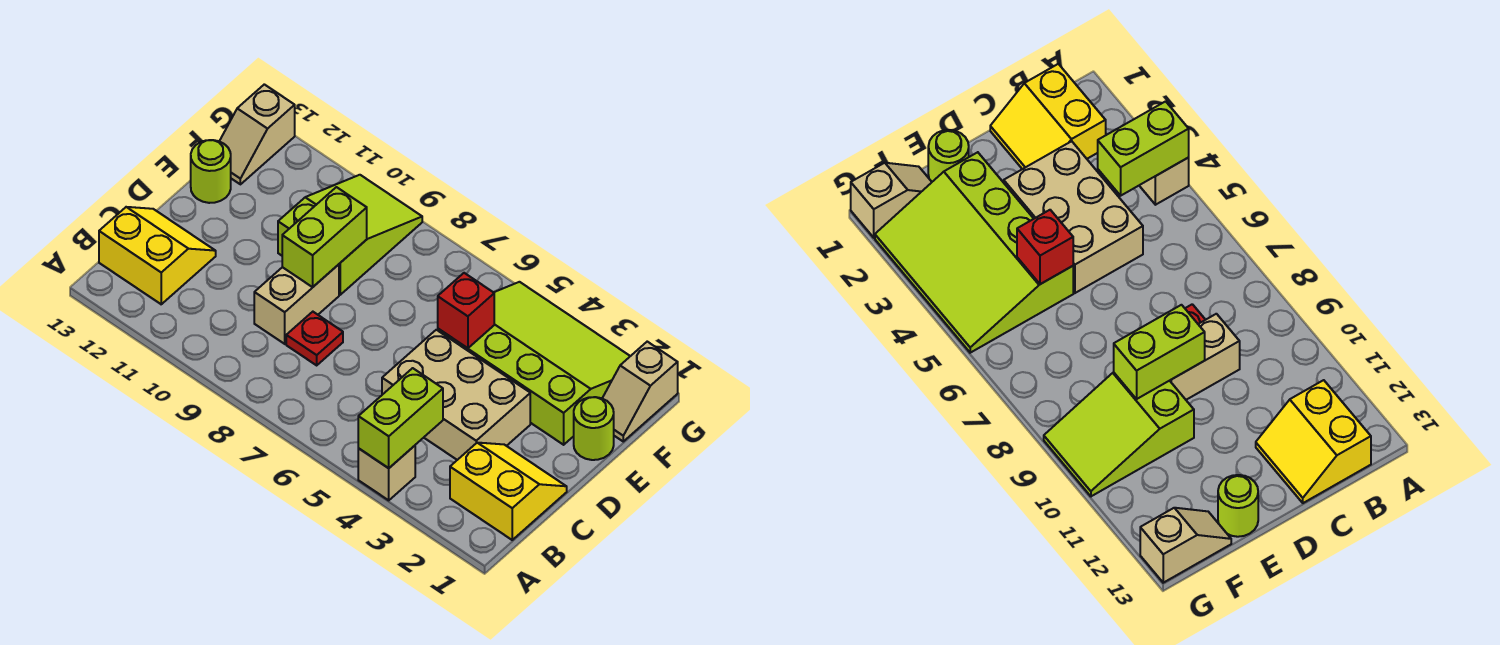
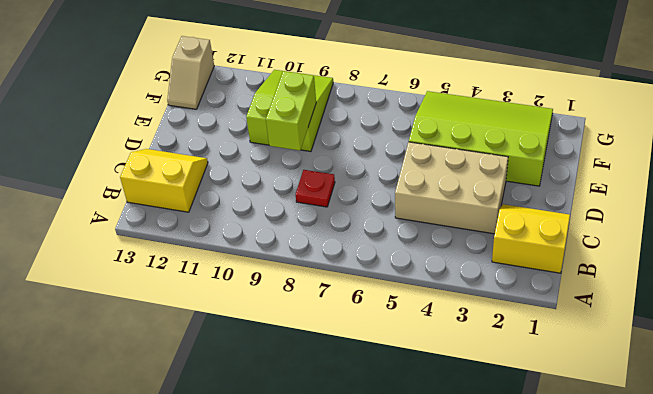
none -> tan 1x1 brick [358,446,415,500]
none -> tan 1x2 brick [254,264,339,344]
none -> lime 1x1 round brick [574,397,614,460]

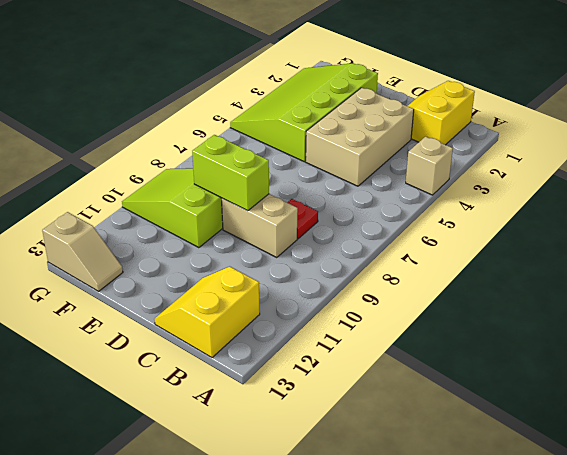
none -> lime 1x1 round brick [574,397,614,460]
none -> lime 1x1 round brick [191,140,231,203]
none -> tan 1x2 slope [602,342,678,441]

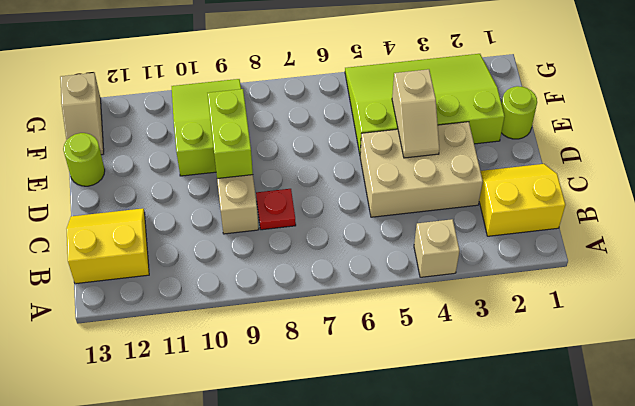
tan 1x2 slope [392,69,440,158] -> tan 1x2 slope moved to [602,342,678,441]
none -> lime 1x2 brick [358,368,443,468]
none -> red 1x1 brick [438,273,494,348]

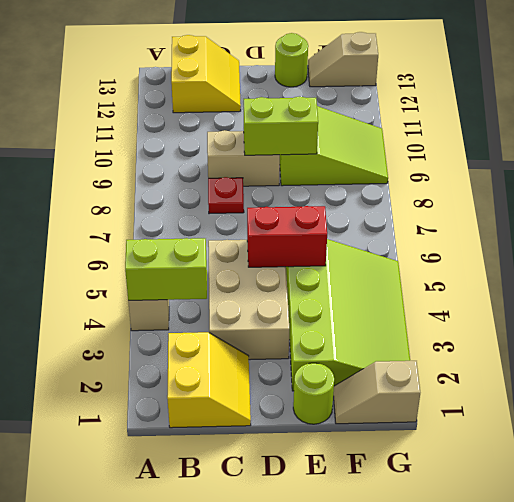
red 1x2 brick [247,206,327,267] -> red 1x1 brick [438,273,494,348]

